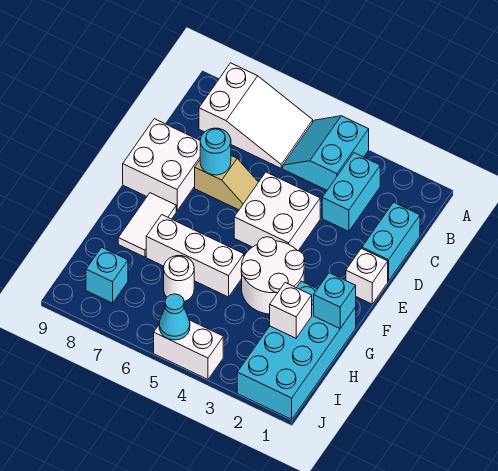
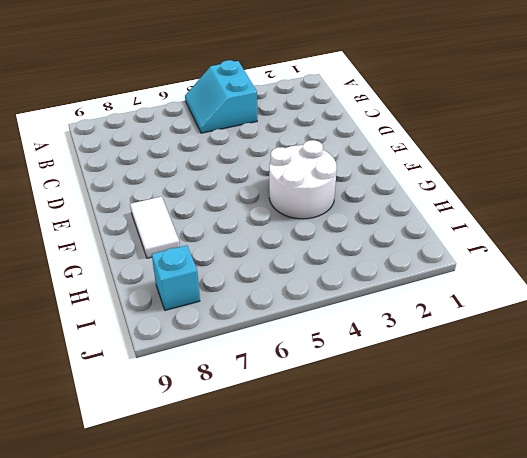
none -> white 2x3 slope [199,63,313,168]
none -> cyan 1x2 brick [322,153,380,232]
none -> cyan 1x2 brick [362,202,420,281]

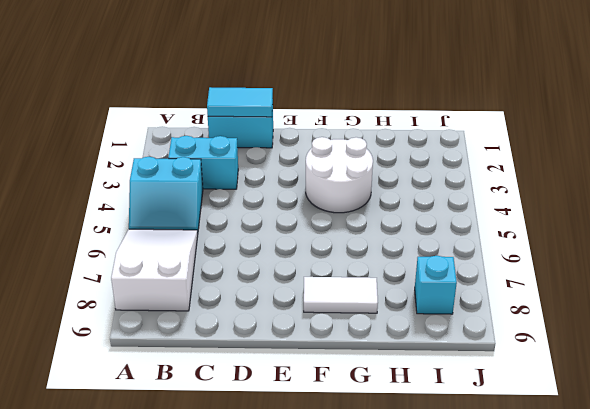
cyan 1x2 tile [207,87,273,117] -> none
none -> white 2x2 brick [234,172,320,251]
none -> tan 1x2 slope [195,156,258,210]
none -> white 2x2 brick [123,119,200,211]

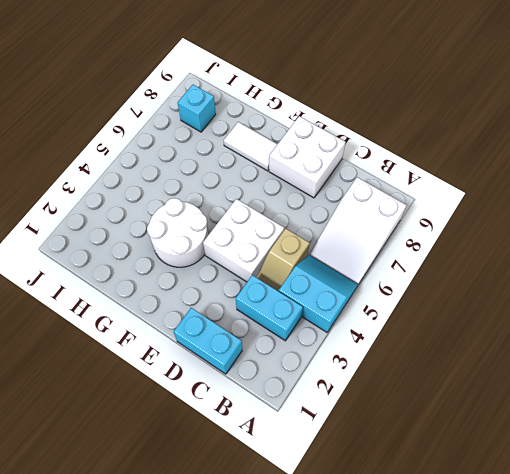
tan 1x2 slope [256,228,310,291] -> tan 1x2 slope moved to [195,156,258,210]
none -> white 1x1 brick [346,248,388,304]
none -> cyan 2x4 brick [237,281,356,419]
none -> white 1x3 brick [146,215,244,297]

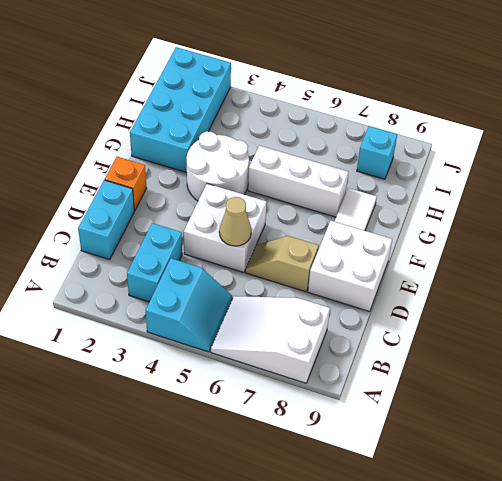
tan 1x1 cone [219,197,251,246] -> none
orange 1x1 brick [105,157,147,211] -> white 1x1 brick [346,248,388,304]
none -> white 1x1 round brick [164,256,194,301]
none -> white 1x2 brick [154,320,223,379]
none -> cyan 1x1 round brick [200,128,231,175]

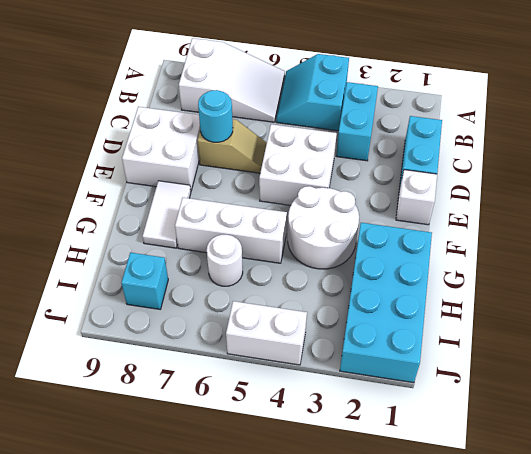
none -> cyan 1x1 brick [314,273,356,328]
none -> white 1x1 brick [270,283,312,338]
none -> cyan 1x1 cone [159,294,190,340]

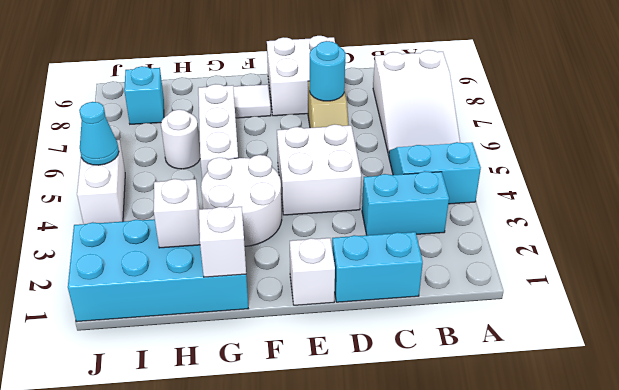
white 1x1 brick [199,207,246,277] -> cyan 1x1 brick [314,273,356,328]

